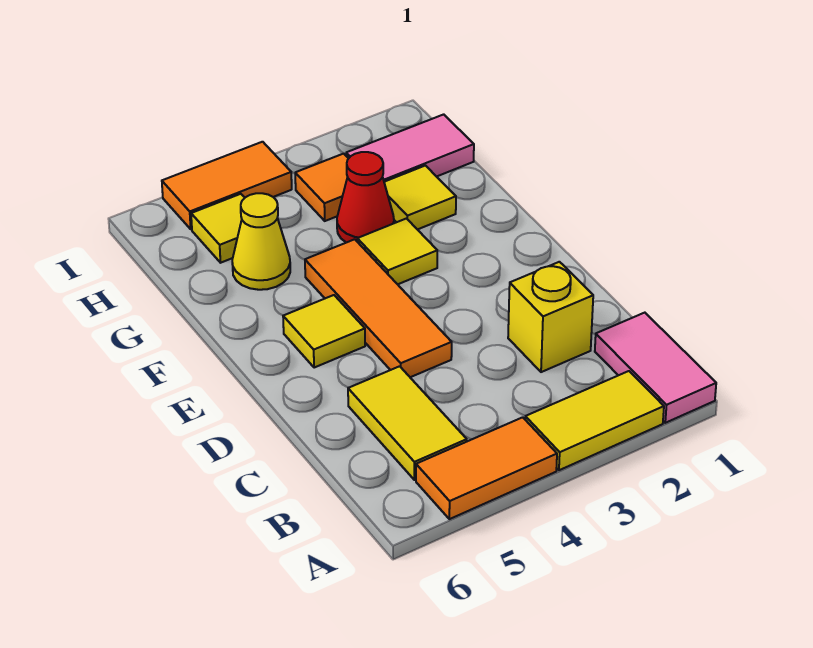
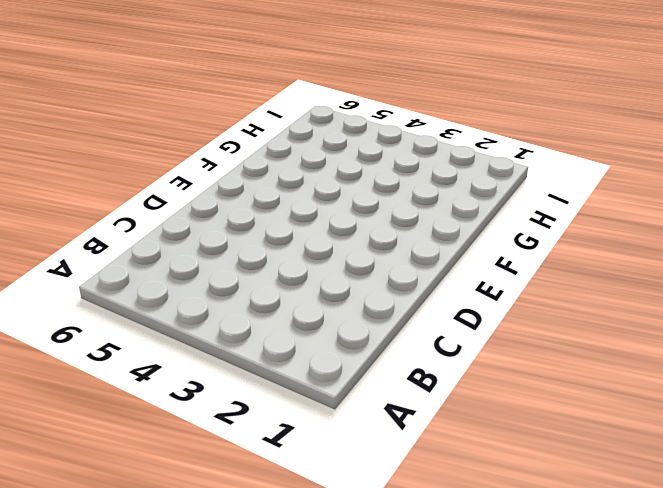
none -> pink 1x2 tile [595,313,716,423]
none -> yellow 1x2 tile [525,371,664,470]
none -> orange 1x2 tile [416,417,557,519]

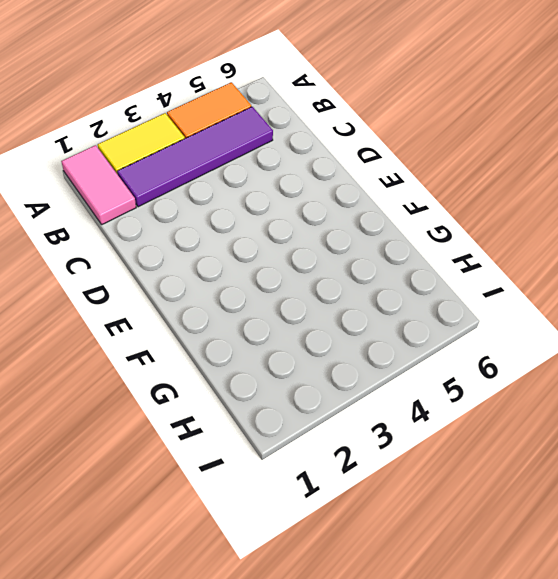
purple 1x4 tile [117,107,273,207] -> yellow 1x2 tile [348,366,467,480]
none -> yellow 1x1 brick [508,262,593,372]
none -> orange 1x3 tile [305,239,452,377]
none -> yellow 1x1 tile [283,295,365,368]

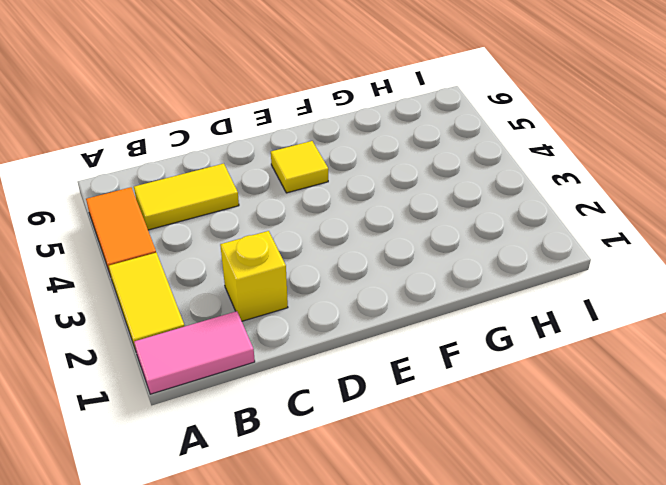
none -> orange 1x3 tile [305,239,452,377]
none -> yellow 1x1 tile [357,219,437,284]
none -> yellow 1x1 tile [384,166,456,230]

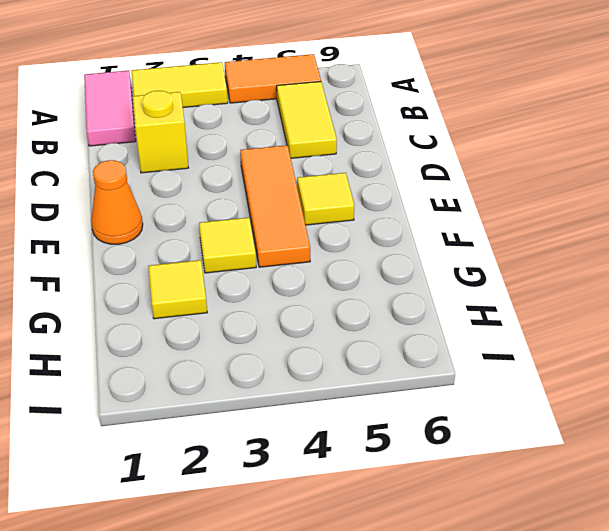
orange 1x1 cone [91,160,143,244] -> none
none -> red 1x1 cone [337,152,394,243]
none -> yellow 1x1 cone [232,193,290,290]
none -> pink 1x2 tile [346,114,474,182]

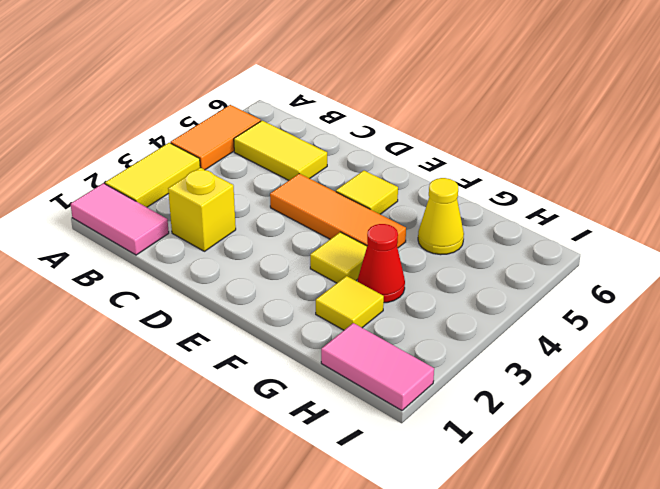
pink 1x2 tile [321,323,434,411] -> pink 1x2 tile turned to [346,114,474,182]
none -> orange 1x1 tile [295,154,349,221]
none -> yellow 1x1 tile [191,194,245,263]
none -> orange 1x2 tile [162,142,292,229]

